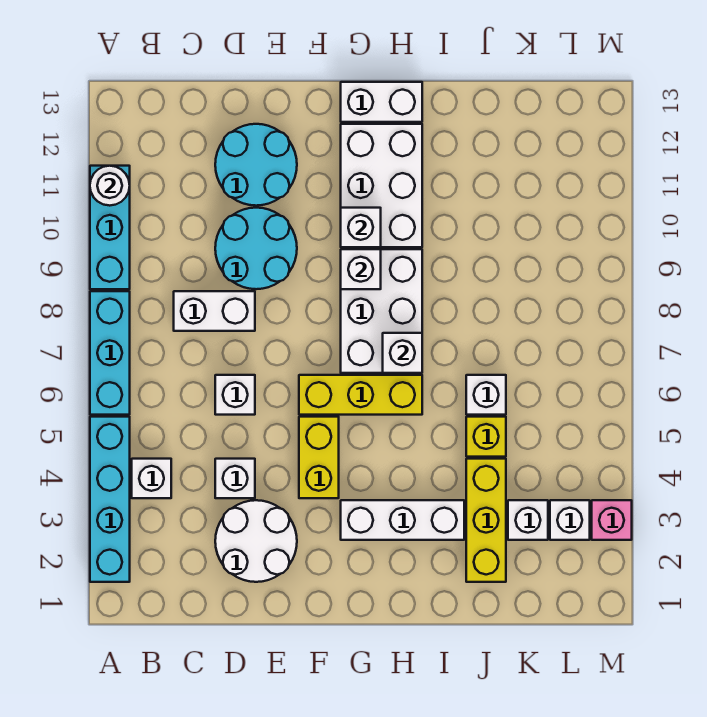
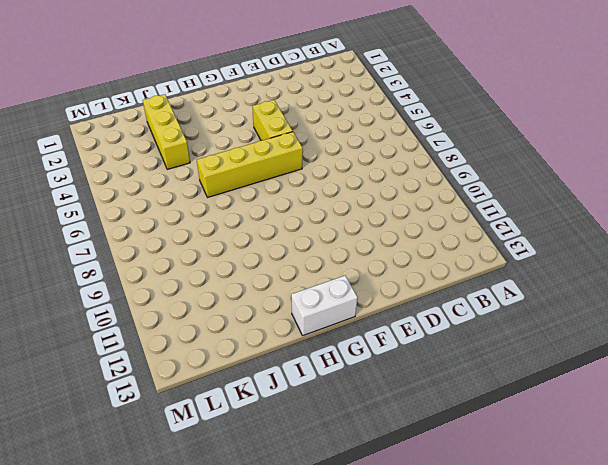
yellow 1x4 brick [197,132,303,198] -> yellow 1x3 brick [299,375,422,415]
none -> cyan 1x4 brick [90,417,130,582]
none -> cyan 1x3 brick [90,291,130,415]
none -> cyan 1x3 brick [90,166,130,289]

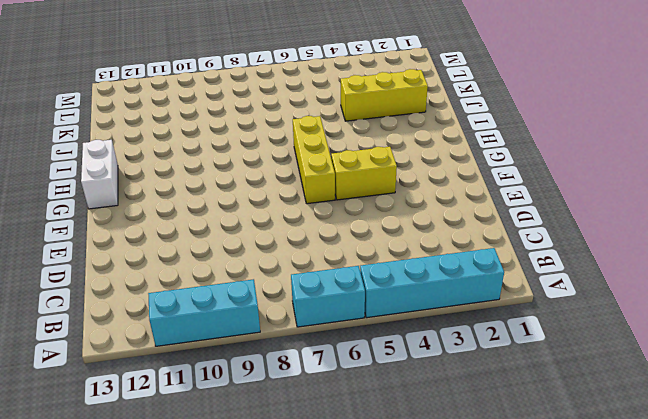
cyan 1x2 brick [291,266,365,327] -> cyan 1x3 brick [90,291,130,415]
none -> white 1x1 brick [132,459,171,498]
none -> white 1x2 brick [174,291,255,331]
none -> white 2x2 round brick [215,500,297,582]

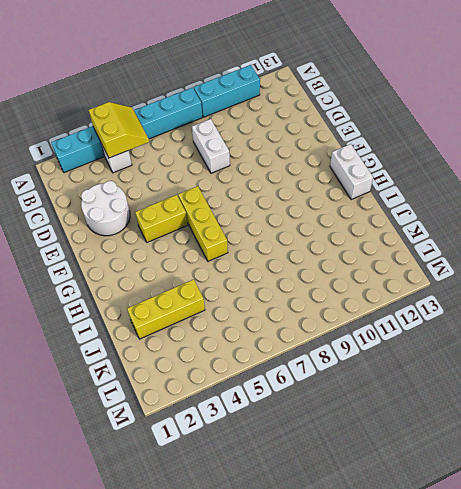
yellow 2x2 slope [89,102,149,158] -> none
none -> white 1x1 brick [215,459,255,498]
none -> white 1x1 brick [215,375,255,415]
none -> cyan 2x2 round brick [215,208,297,289]

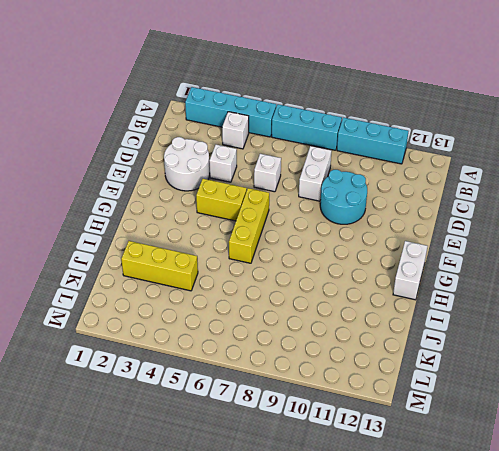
none -> cyan 2x2 round brick [215,124,297,206]
none -> white 1x3 brick [341,500,464,540]
none -> white 2x3 brick [341,249,422,373]

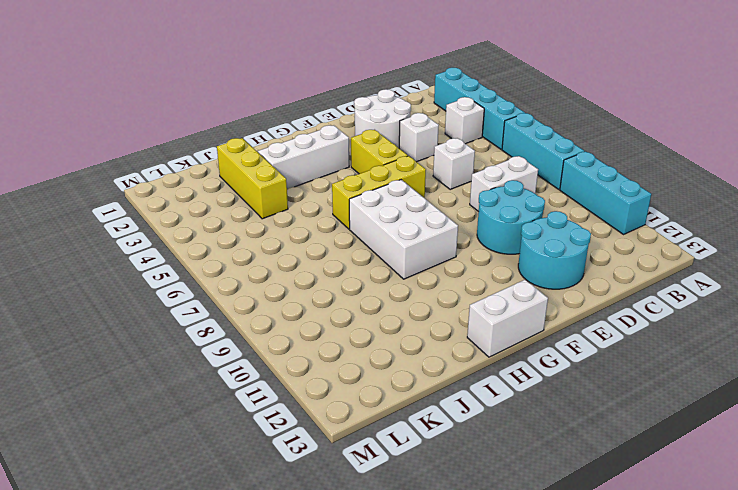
none -> white 2x3 brick [341,124,422,247]
none -> yellow 1x1 brick [466,417,506,457]
none -> white 1x1 brick [466,375,506,415]

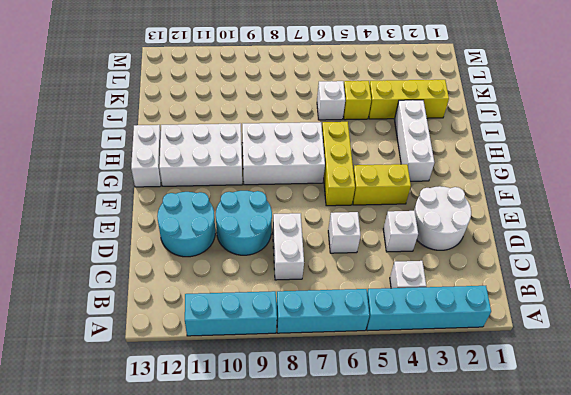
none -> white 1x1 brick [508,500,548,540]
none -> white 1x1 brick [550,500,590,540]
none -> pink 1x1 brick [592,500,632,540]

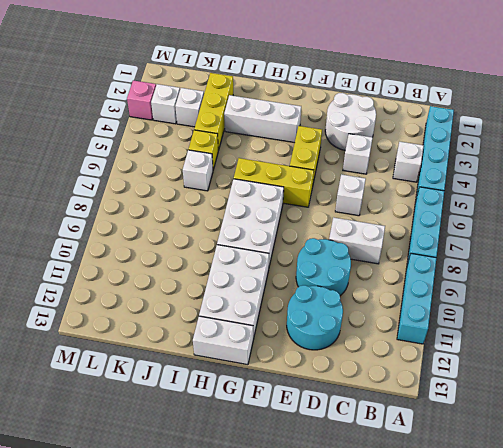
none -> white 1x1 round brick [90,166,130,206]
none -> white 1x1 brick [341,249,381,289]
none -> white 1x1 brick [341,208,381,247]

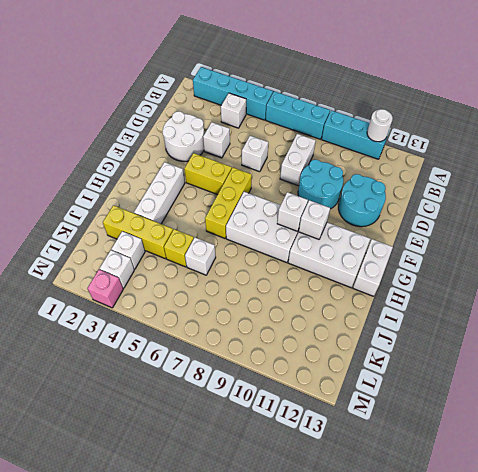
none -> white 1x1 brick [383,333,422,373]

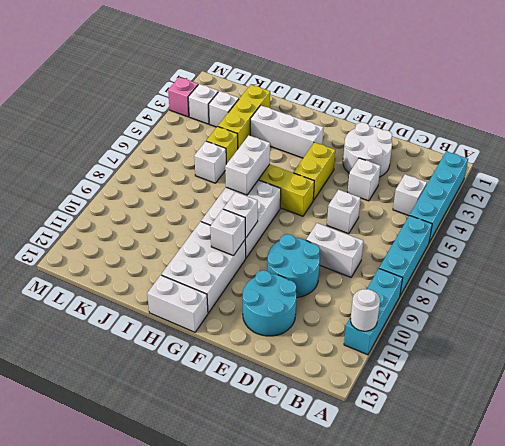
white 1x2 brick [225,135,270,195] -> white 1x1 brick [383,333,422,373]

